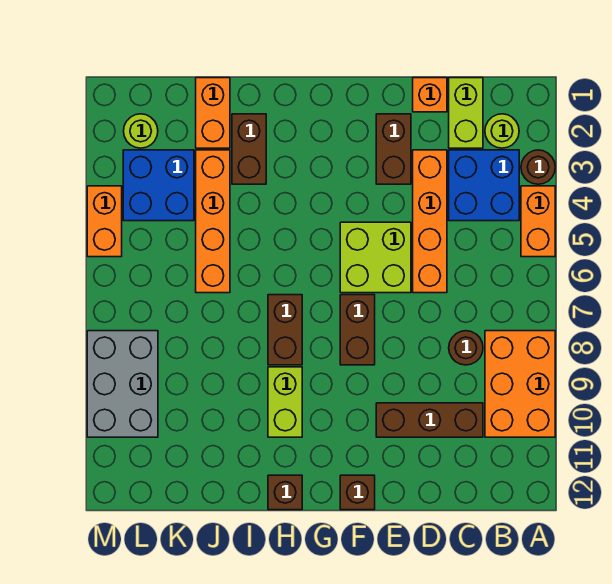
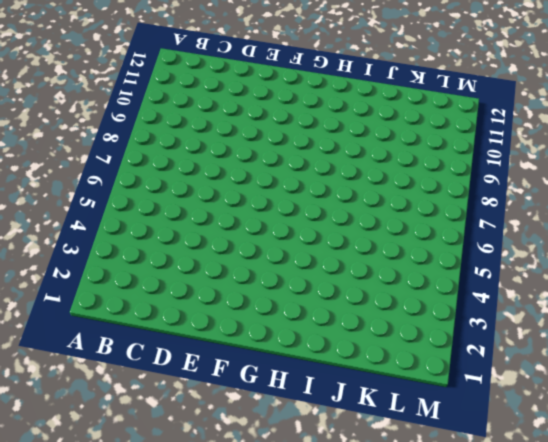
none -> brown 1x1 round brick [521,150,555,184]
none -> orange 1x2 brick [521,186,555,257]
none -> orange 2x3 brick [485,331,555,437]

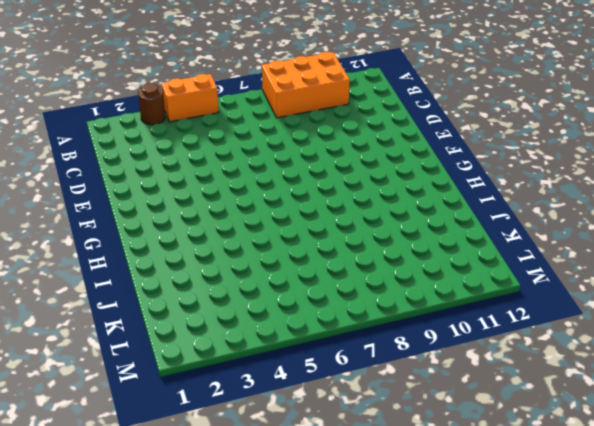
none -> lime 1x1 round brick [485,114,519,148]
none -> blue 2x2 brick [449,150,519,221]
none -> lime 1x2 brick [449,78,483,148]

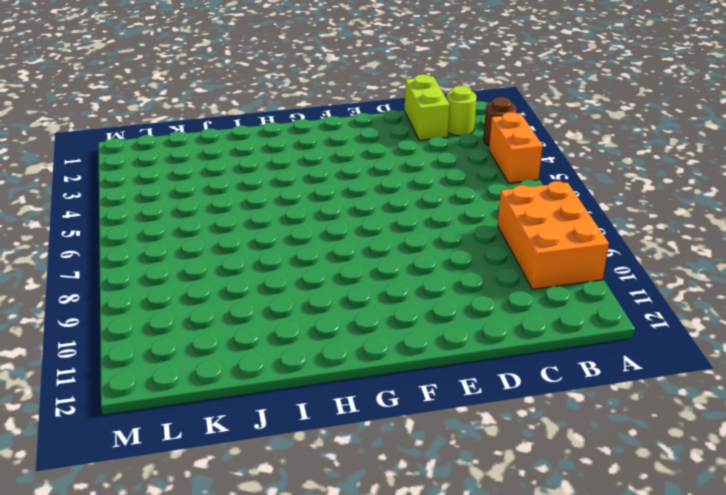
none -> blue 2x2 brick [449,150,519,221]
none -> brown 1x1 round brick [449,331,483,365]
none -> brown 1x3 brick [376,403,483,437]

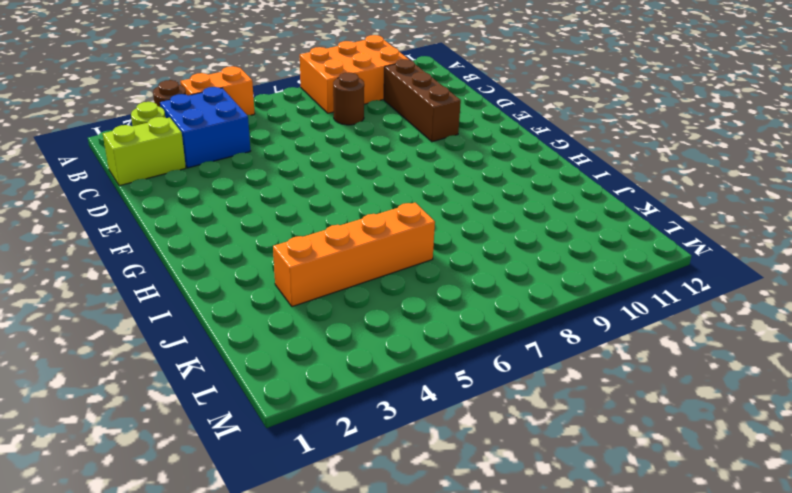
none -> orange 1x1 brick [413,78,447,112]
none -> orange 1x4 brick [413,150,447,293]
none -> brown 1x2 brick [376,114,411,184]

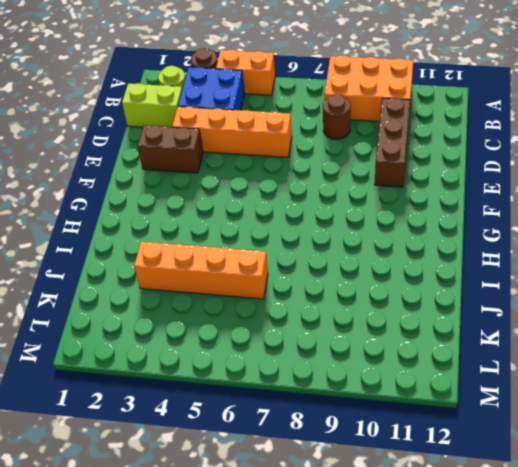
none -> orange 1x1 brick [413,78,447,112]
none -> lime 2x2 brick [340,222,411,293]
none -> brown 1x2 brick [340,295,375,365]

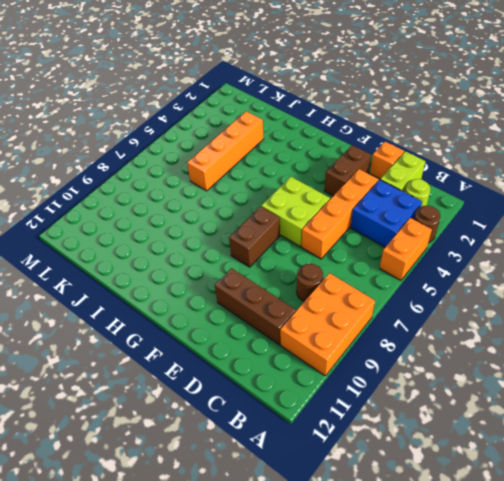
none -> brown 1x1 brick [340,475,375,510]
none -> brown 1x2 brick [268,295,302,365]
none -> lime 1x2 brick [268,367,302,437]

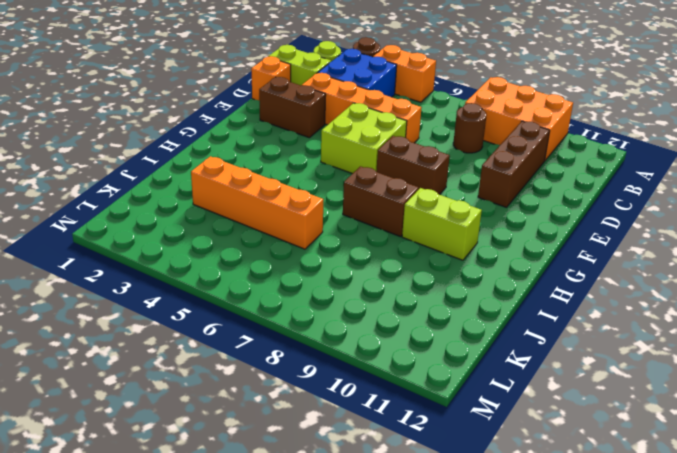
none -> brown 1x1 brick [340,475,375,510]
none -> brown 1x1 brick [268,475,302,510]
none -> brown 1x2 brick [232,114,266,184]

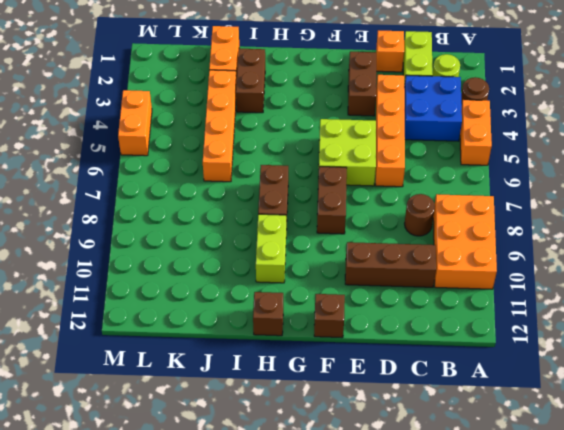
none -> blue 2x2 brick [123,150,194,221]
none -> lime 1x1 round brick [124,114,158,148]
none -> grey 2x3 brick [87,331,158,437]

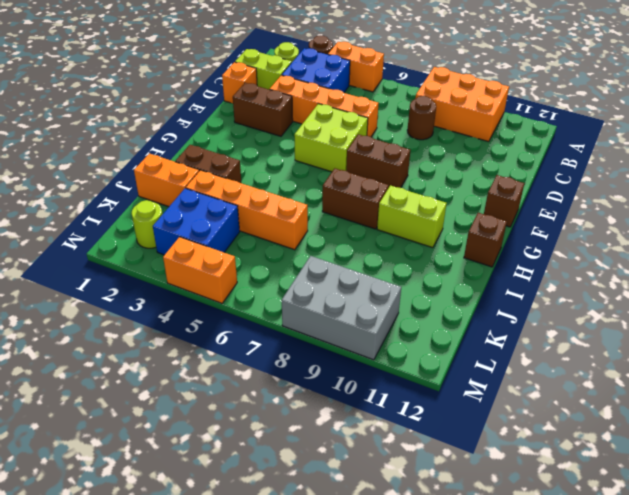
none -> brown 1x3 brick [376,403,483,437]

